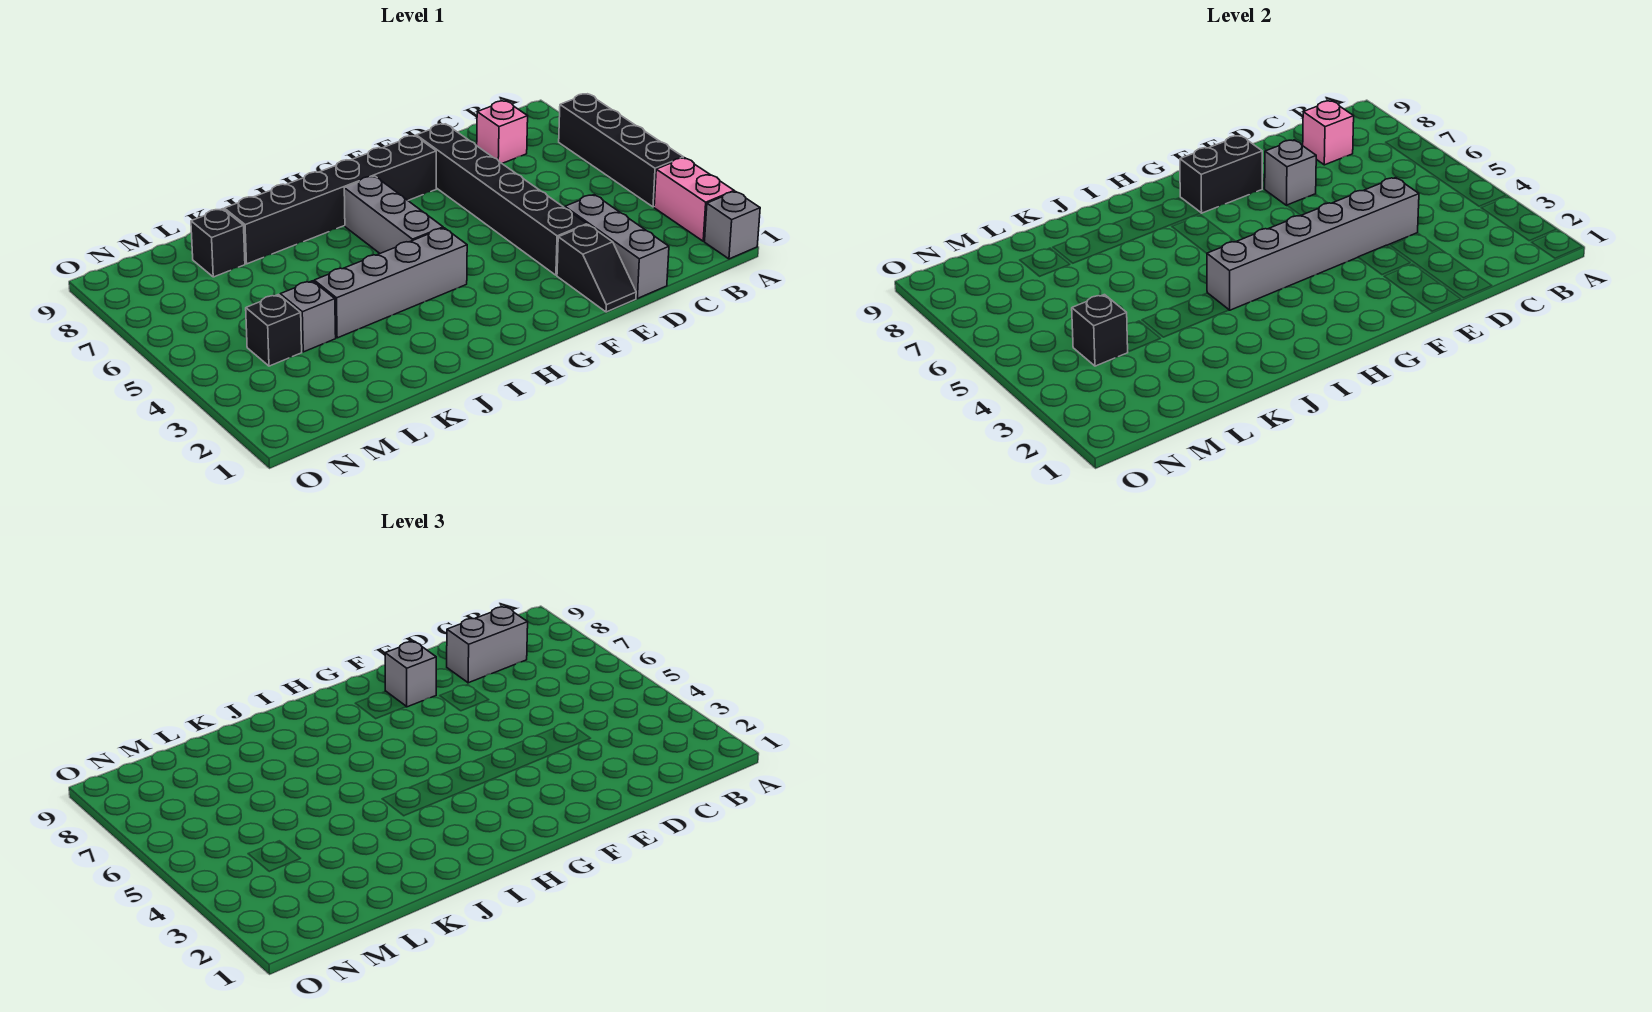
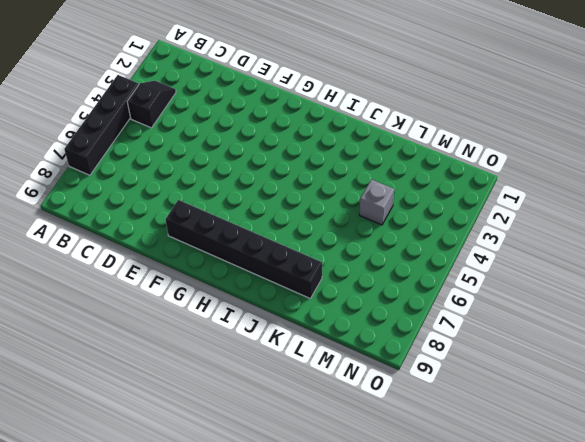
black 1x2 slope [127,81,176,128] -> black 1x2 slope moved to [557,225,636,312]
none -> grey 1x1 brick [705,191,760,259]
none -> pink 1x2 brick [654,158,734,241]
none -> pink 1x1 brick [477,101,528,163]

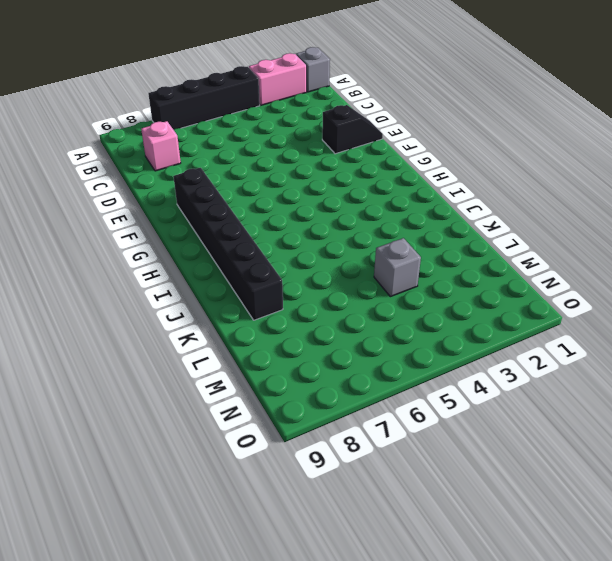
none -> grey 1x3 brick [565,195,669,298]
none -> black 1x6 brick [416,124,587,275]
none -> grey 1x4 brick [314,228,467,338]

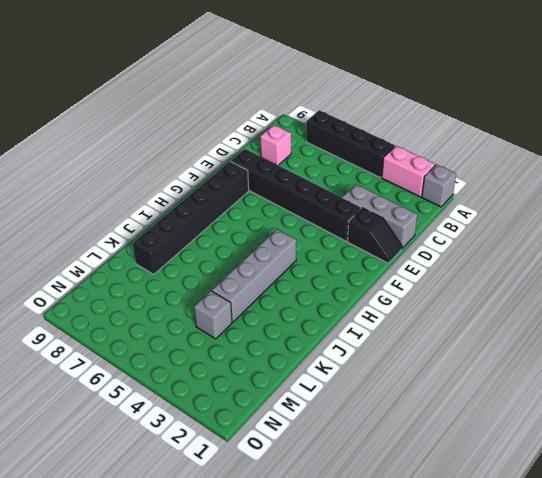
none -> grey 1x3 brick [344,176,443,253]
none -> black 1x1 brick [191,209,245,277]
none -> black 1x1 brick [246,295,302,366]

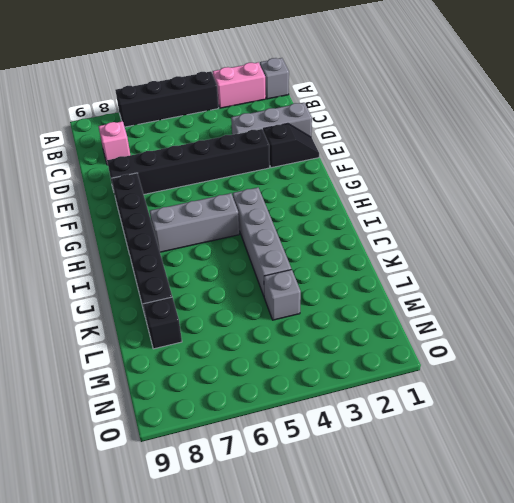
none -> black 1x1 brick [246,295,302,366]
none -> pink 1x1 brick [1303,101,1354,165]
none -> grey 1x6 brick [1207,178,1419,310]

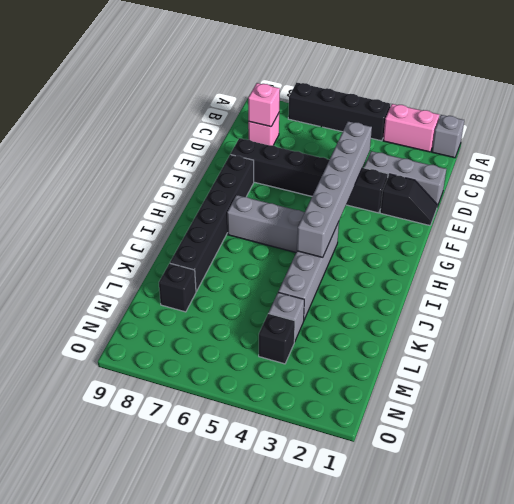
none -> grey 1x1 brick [1265,140,1316,205]
none -> black 1x2 brick [1180,136,1263,213]
none -> black 1x1 brick [1072,295,1128,366]

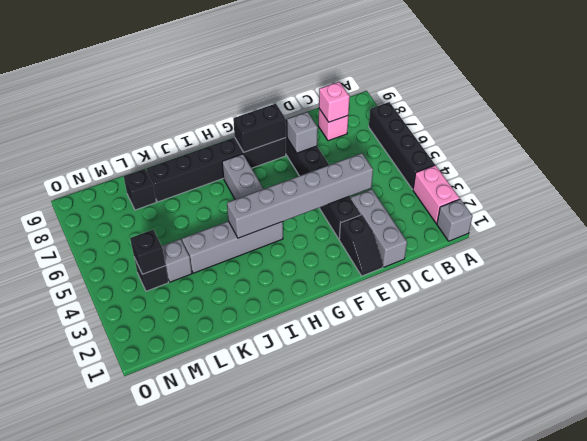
none -> grey 1x2 brick [447,607,528,683]
none -> grey 1x1 brick [385,642,436,707]

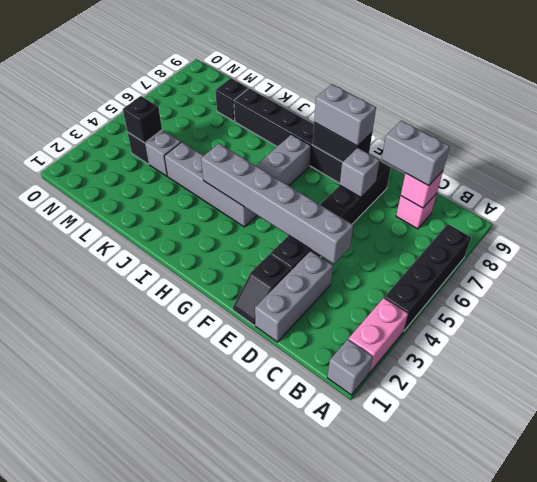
grey 1x2 brick [314,84,376,146] -> grey 1x1 brick [385,642,436,707]

